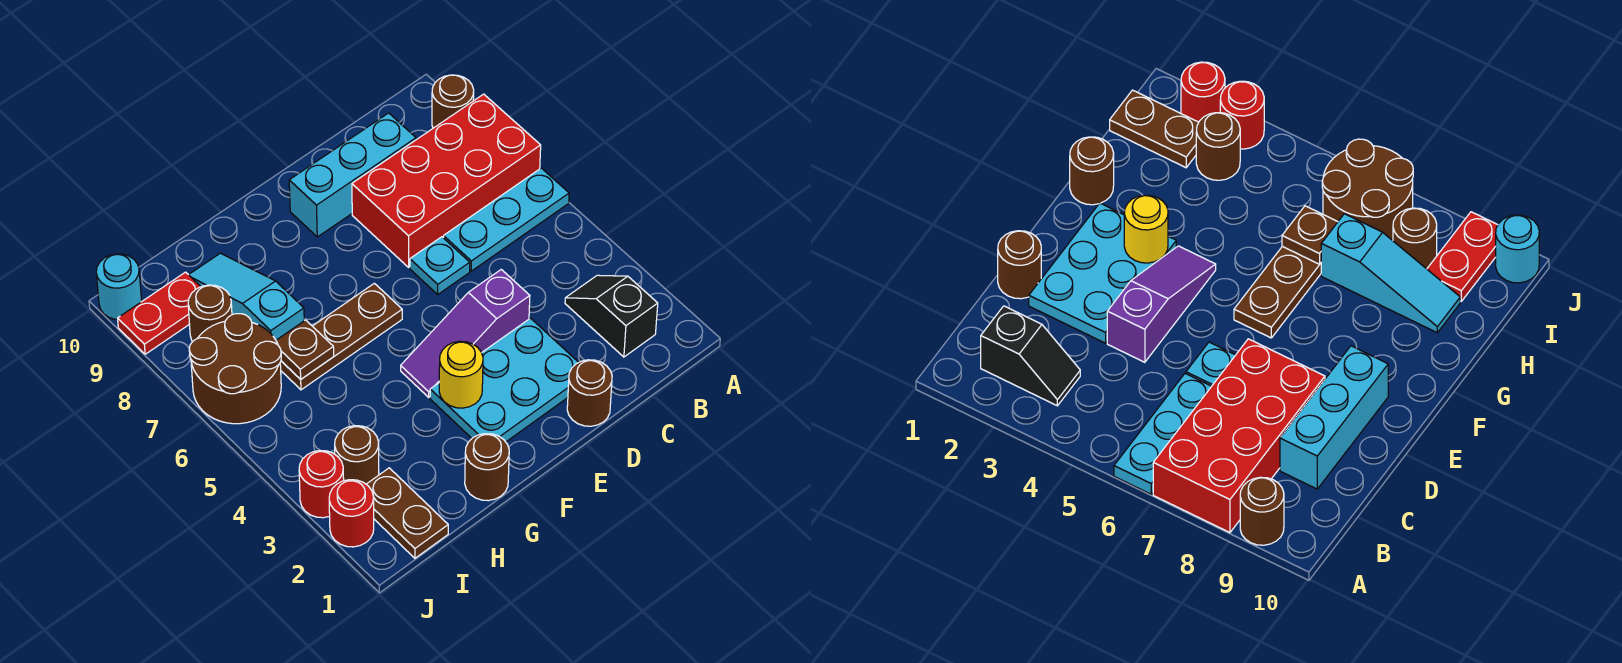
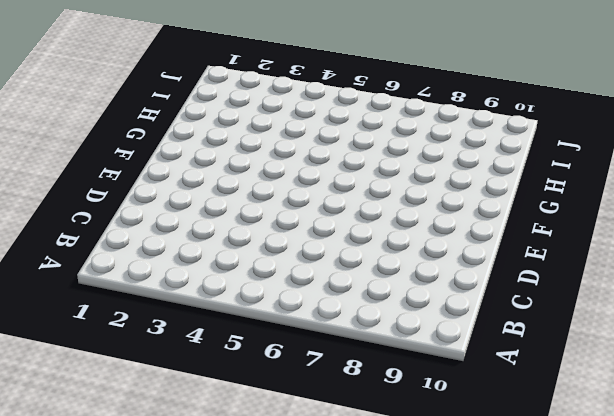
none -> cyan 1x3 plate [443,168,569,271]
none -> red 2x4 brick [352,94,541,267]
none -> brown 1x1 round brick [432,75,474,128]

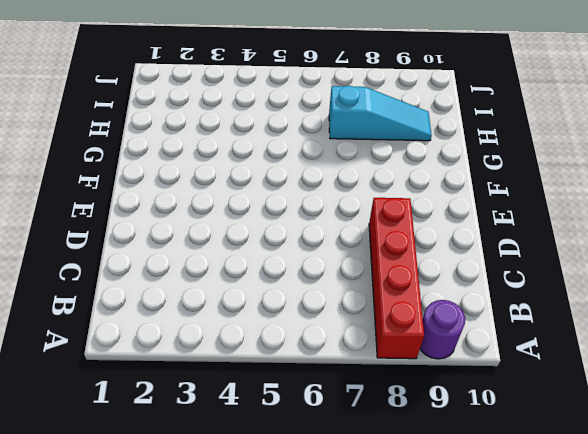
red 1x4 brick [369,198,424,359] -> red 2x4 brick [352,94,541,267]
purple 1x1 round brick [420,300,465,359] -> brown 1x1 round brick [432,75,474,128]
none -> cyan 1x3 plate [443,168,569,271]
none -> black 1x2 slope [565,275,658,357]
none -> cyan 1x3 brick [289,113,416,237]

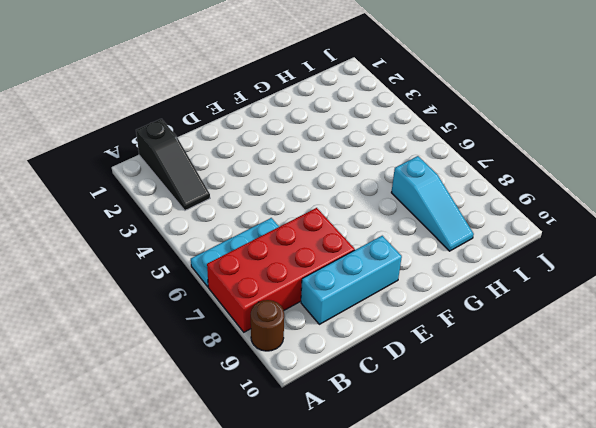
black 1x3 slope [136,119,210,210] -> black 1x2 slope [565,275,658,357]
none -> brown 1x1 round brick [567,360,612,426]
none -> cyan 2x3 plate [430,318,579,442]
none -> purple 1x3 slope [401,269,530,397]

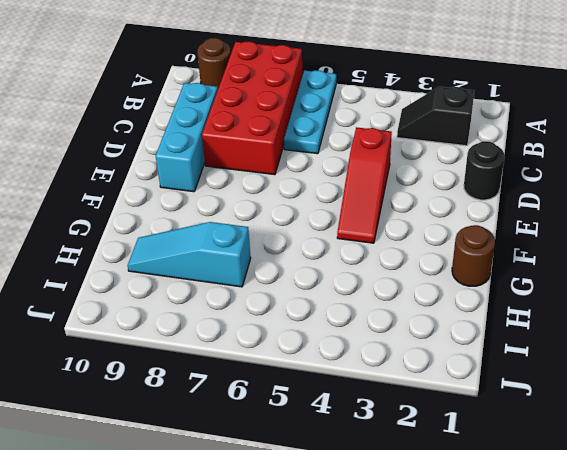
black 1x1 round brick [464,141,504,200] -> brown 1x1 round brick [567,360,612,426]
red 1x3 slope [337,127,392,243] -> purple 1x3 slope [401,269,530,397]
none -> cyan 2x3 plate [430,318,579,442]
none -> cyan 1x1 plate [410,237,470,294]
none -> brown 1x3 plate [280,283,402,390]

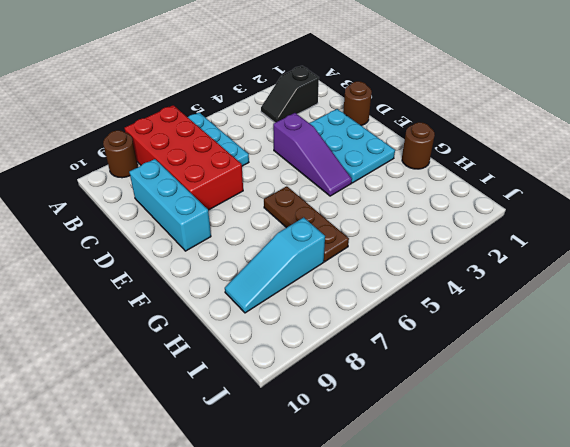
none -> cyan 1x1 plate [410,237,470,294]
none -> brown 1x2 plate [366,468,448,558]
none -> brown 1x1 round brick [335,426,379,484]

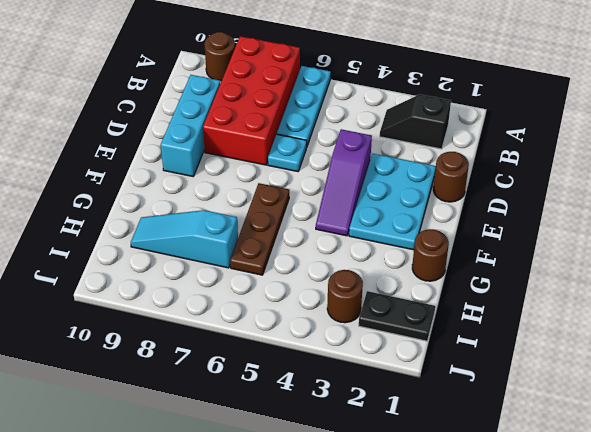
black 1x2 plate [359,291,435,341] -> brown 1x2 plate [366,468,448,558]
none -> brown 2x2 round brick [189,314,281,424]
none -> brown 1x1 round brick [188,285,232,342]
none -> red 1x2 plate [118,272,201,354]

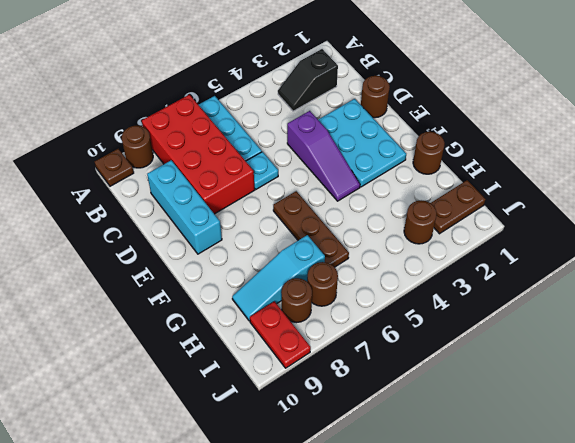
brown 1x1 plate [95,149,134,186] -> brown 1x1 plate moved to [276,320,334,379]
brown 1x1 round brick [307,262,338,306] -> brown 2x2 round brick [189,314,281,424]
none -> red 1x1 round brick [329,480,374,547]
none -> red 1x1 round brick [299,450,344,518]
none -> cyan 1x1 round brick [96,254,142,320]

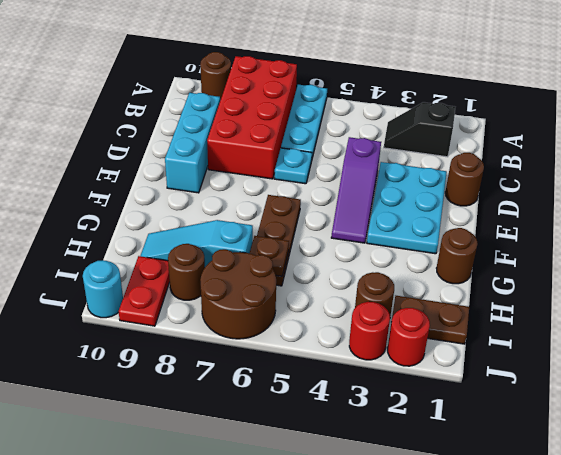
none -> yellow 1x1 round brick [439,341,483,408]

